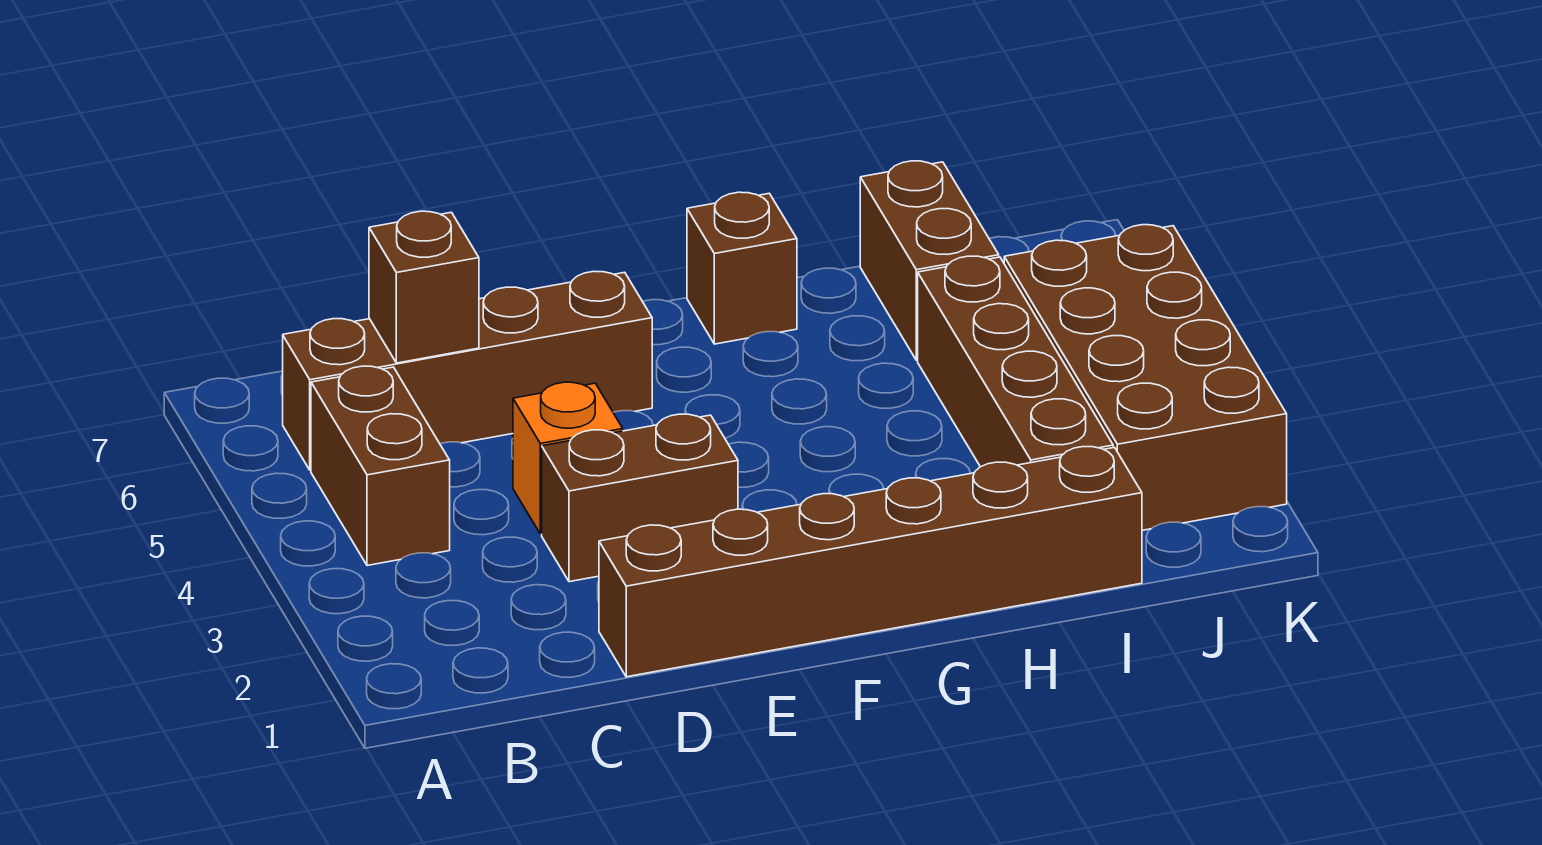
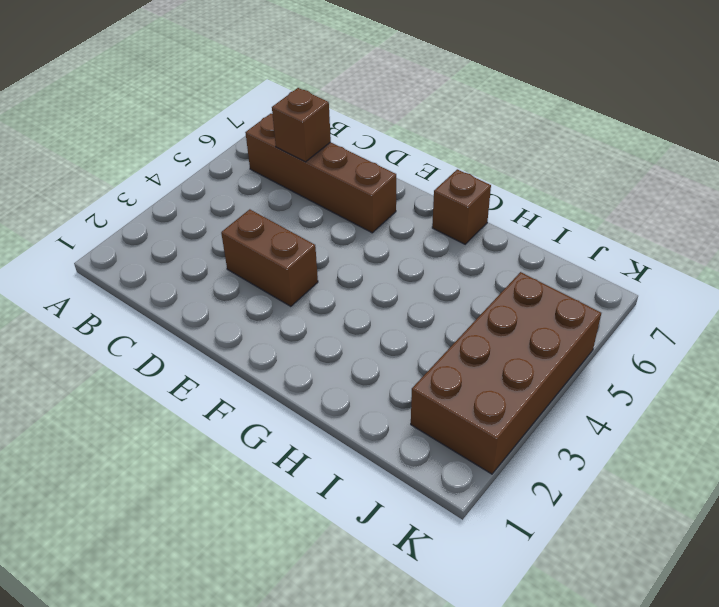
none -> brown 1x2 brick [311,366,450,566]
none -> brown 1x6 brick [599,447,1142,677]

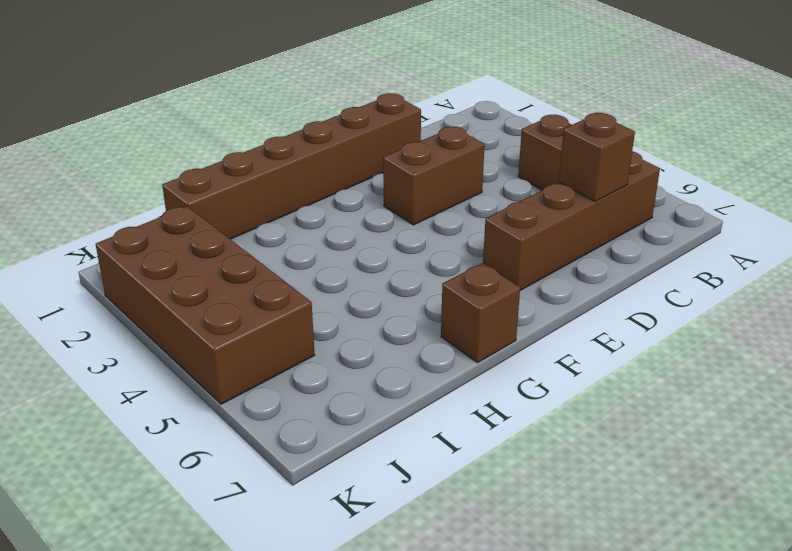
none -> orange 1x1 brick [513,382,623,534]
none -> brown 1x4 brick [918,256,1113,467]

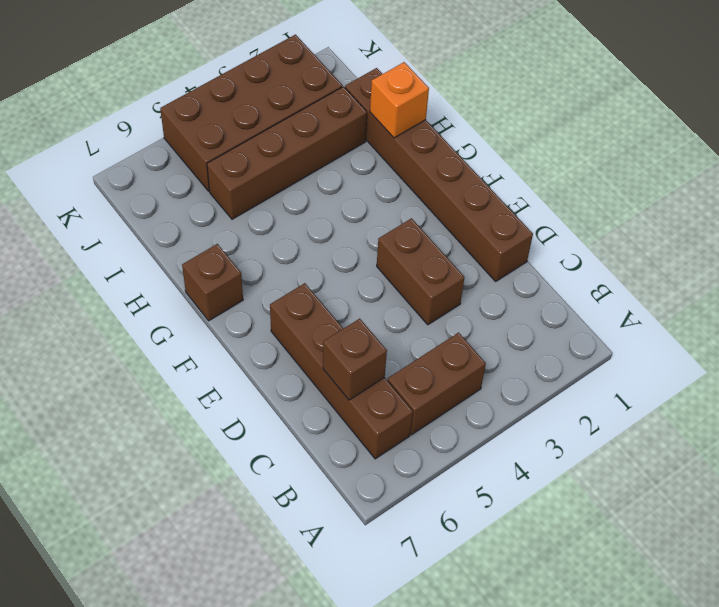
orange 1x1 brick [370,62,429,138] -> orange 1x1 brick moved to [513,382,623,534]
none -> brown 1x2 brick [860,161,999,360]

